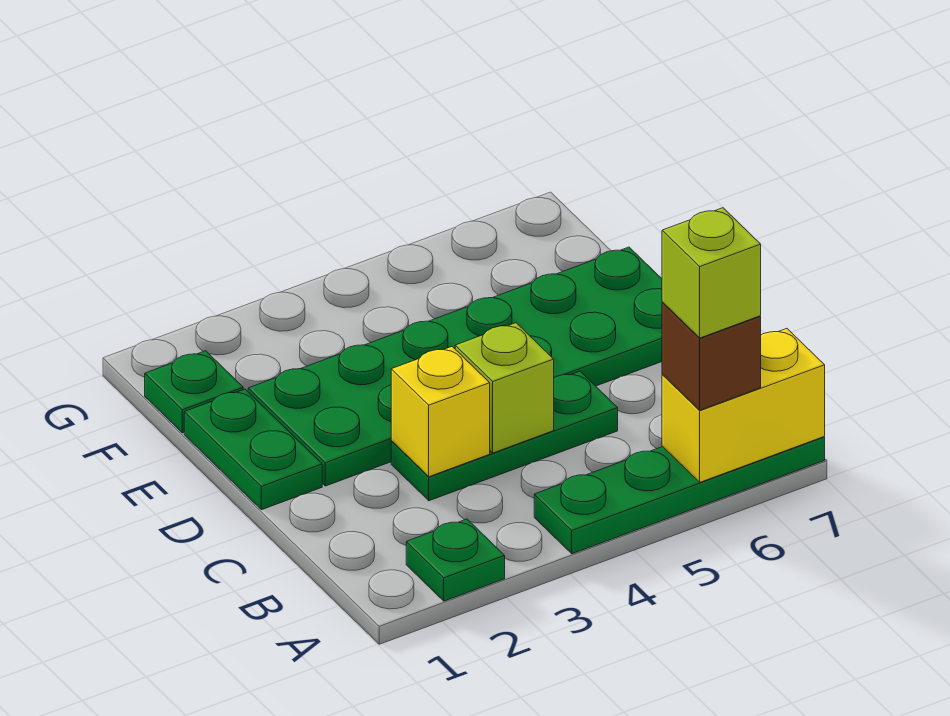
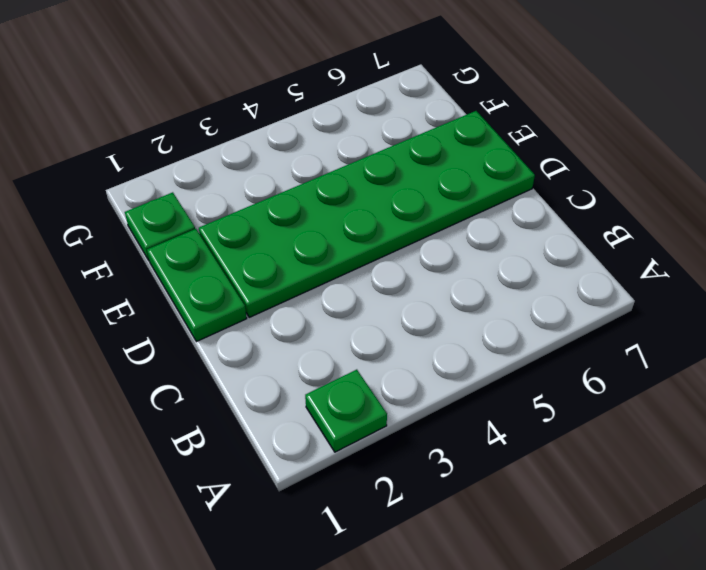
none -> green 1x4 plate [534,437,825,554]
none -> green 1x3 plate [391,371,618,501]

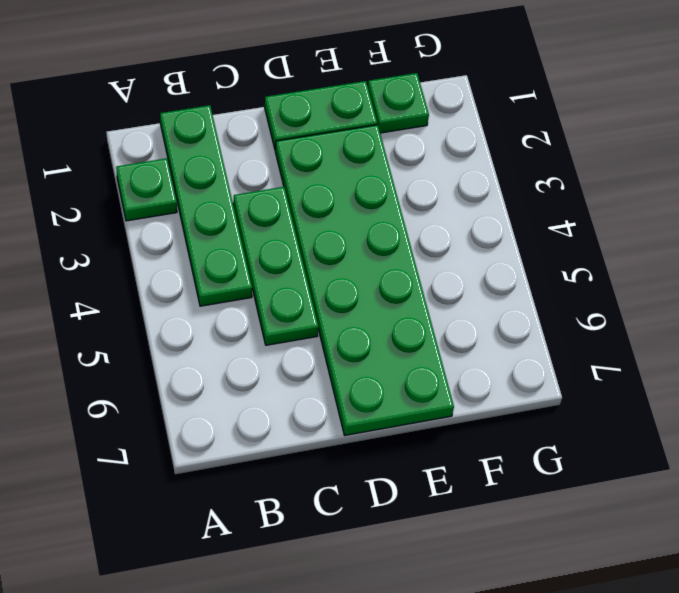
green 1x4 plate [160,105,252,306] -> green 1x4 plate moved to [534,437,825,554]
none -> yellow 1x2 brick [662,329,825,482]
none -> yellow 1x1 brick [391,347,490,477]

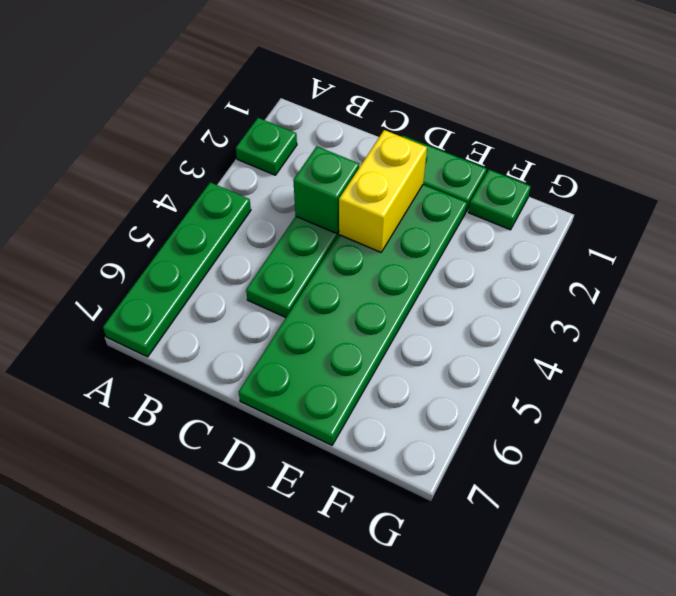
green 1x1 brick [293,146,359,234] -> yellow 1x1 brick [391,347,490,477]
yellow 1x2 brick [339,130,427,252] -> yellow 1x2 brick moved to [662,329,825,482]
none -> lime 1x1 brick [455,323,554,453]
none -> brown 1x1 brick [662,302,761,410]

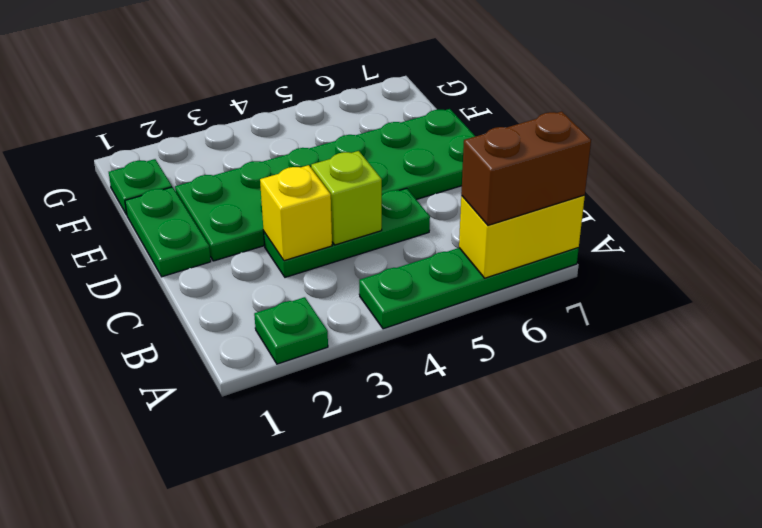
brown 1x2 brick [461,111,591,225] -> brown 1x1 brick [662,302,761,410]
none -> lime 1x1 brick [662,208,761,338]

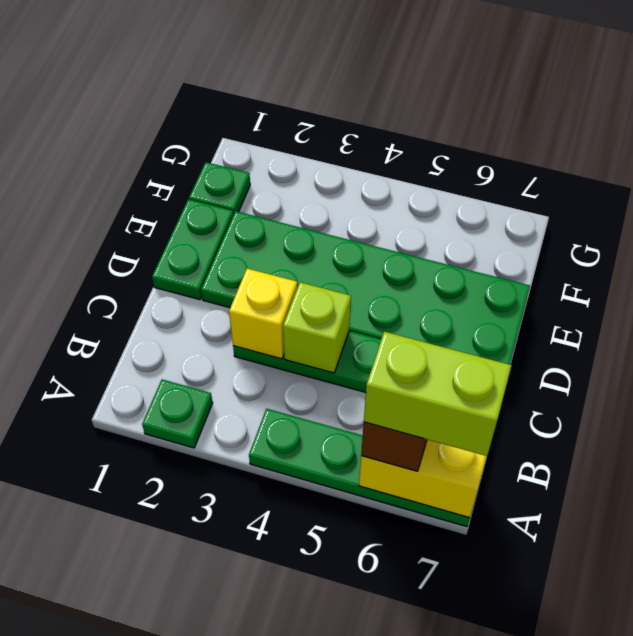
lime 1x2 brick [364,332,512,456] -> lime 1x1 brick [662,208,761,338]

